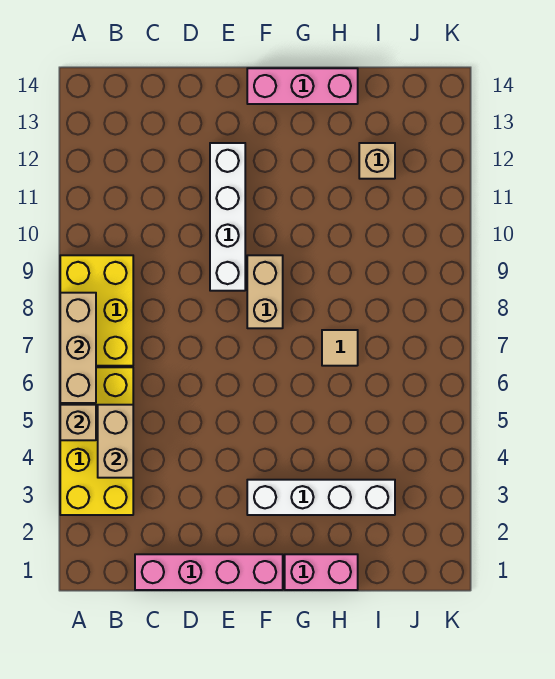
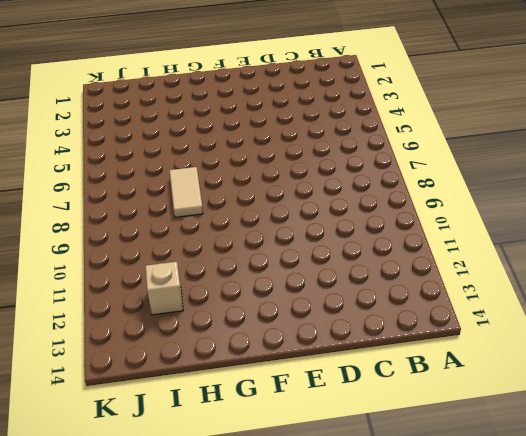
tan 1x2 tile [169,167,203,217] -> tan 1x1 tile [322,330,358,366]
none -> yellow 2x4 brick [60,367,133,515]
none -> yellow 2x3 brick [60,255,133,366]
none -> pink 1x4 brick [135,554,283,590]

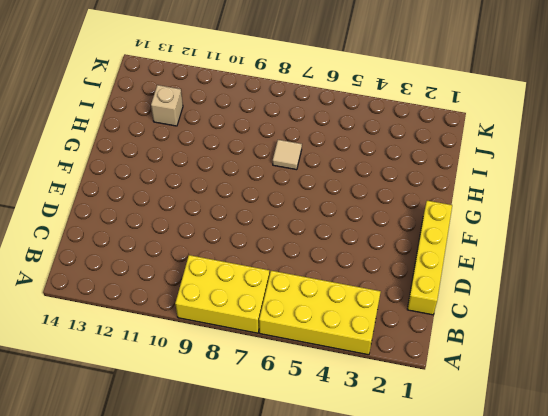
yellow 1x4 brick [407,201,452,315] -> pink 1x4 brick [135,554,283,590]
none -> white 1x4 brick [210,143,245,291]
none -> white 1x4 brick [247,480,395,515]
none -> tan 1x2 brick [247,255,283,328]

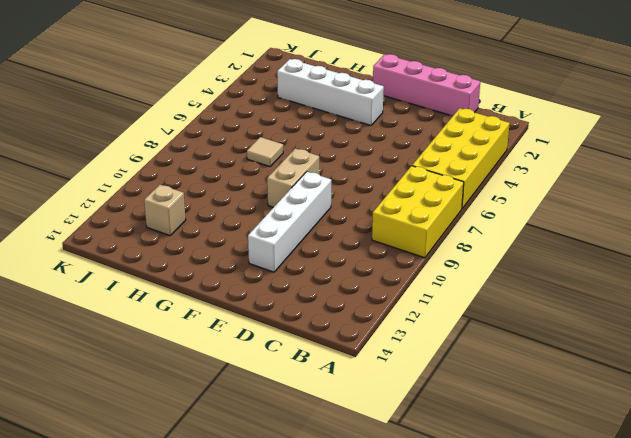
none -> pink 1x3 brick [247,68,358,104]
none -> pink 1x2 brick [285,554,358,590]
none -> tan 1x1 brick [60,405,96,440]

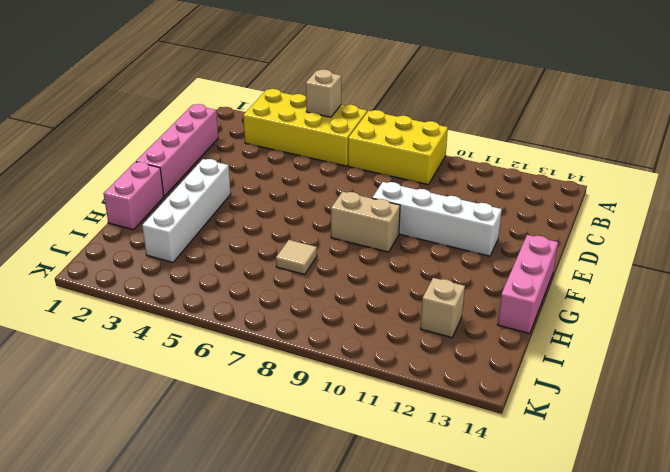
none -> tan 1x3 brick [60,293,96,403]
none -> tan 1x2 brick [98,405,133,478]

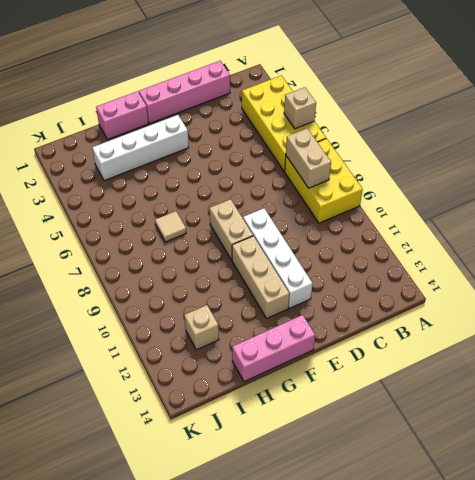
tan 1x2 brick [286,128,331,188] -> tan 1x2 brick moved to [98,405,133,478]
tan 1x3 brick [232,236,289,318] -> tan 1x3 brick moved to [60,293,96,403]

